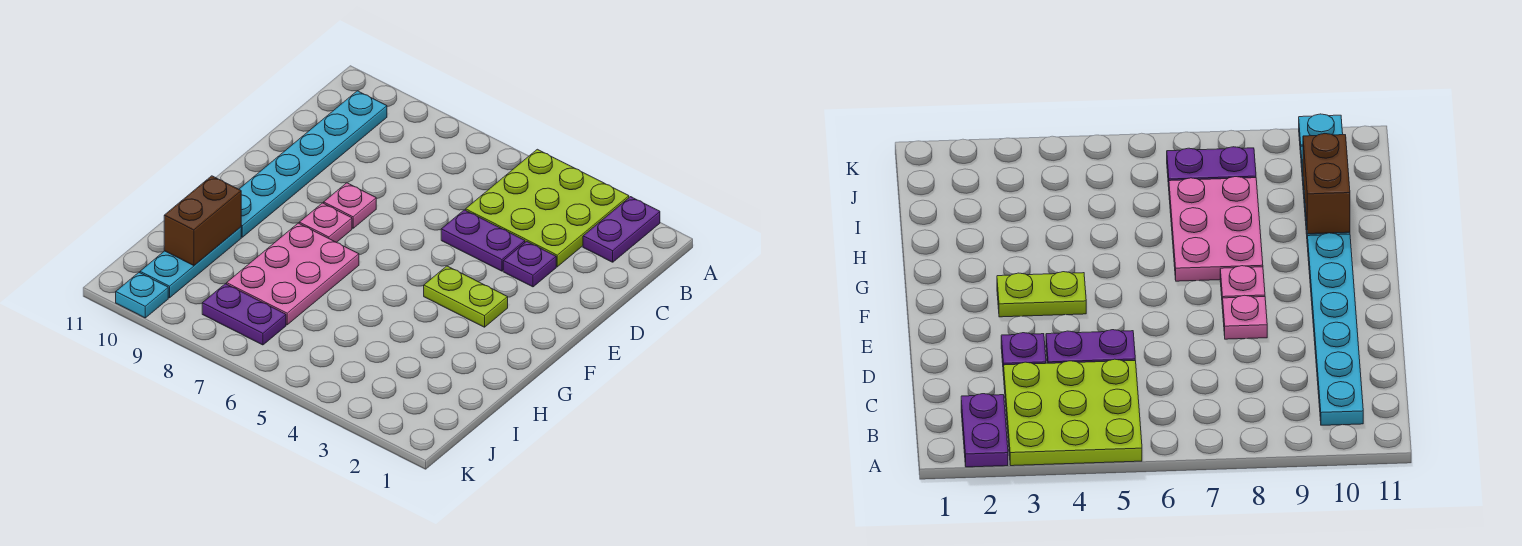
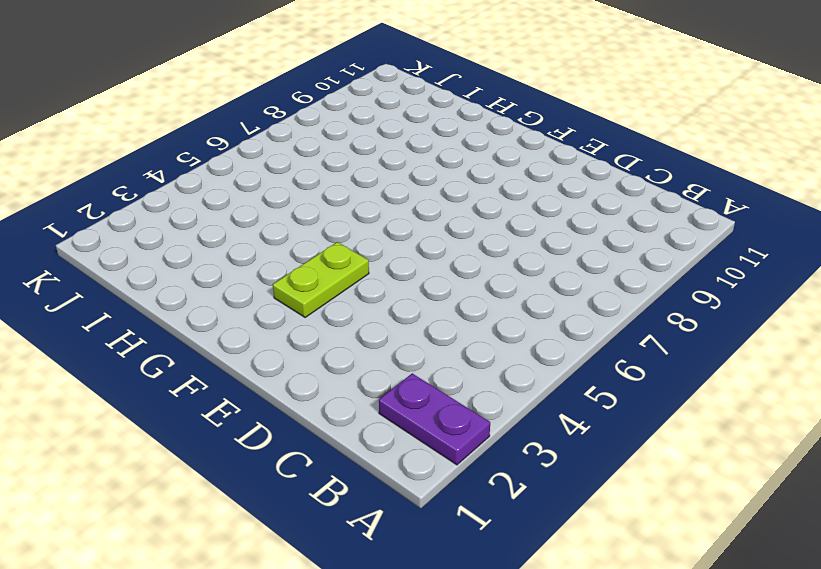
none -> lime 3x3 plate [466,149,629,267]
none -> cyan 1x6 plate [239,91,387,237]
none -> purple 1x1 plate [503,241,556,287]

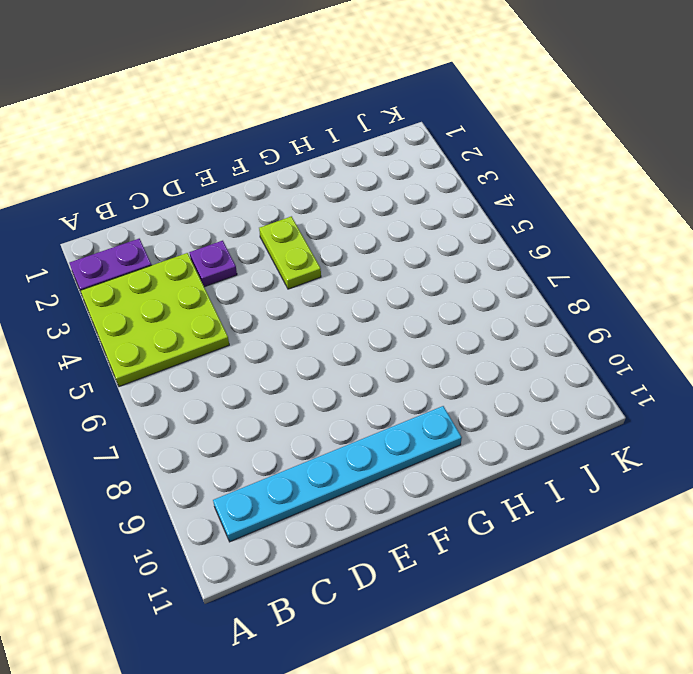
none -> purple 1x2 plate [441,210,525,271]
none -> pink 1x1 plate [324,183,376,228]
none -> pink 1x1 plate [299,203,352,242]

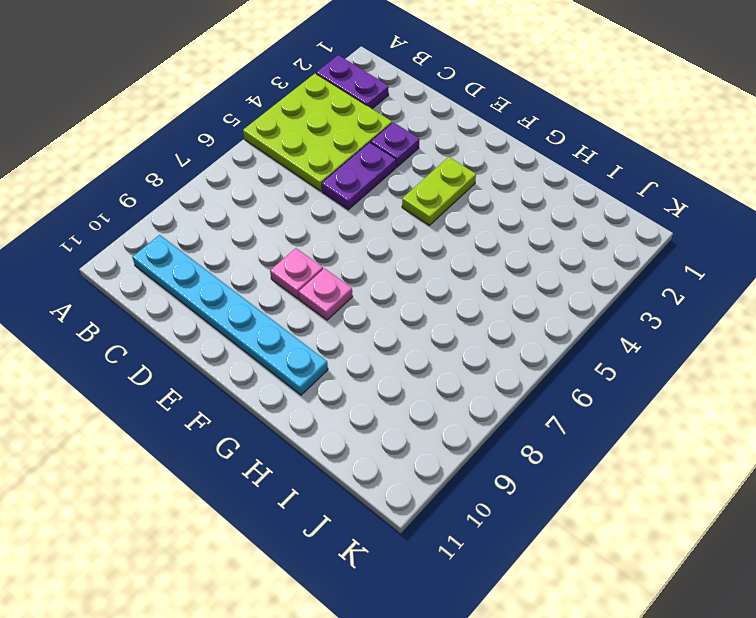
none -> pink 2x3 plate [227,223,359,325]
none -> cyan 1x3 plate [140,227,241,298]
none -> purple 1x2 plate [202,284,286,345]

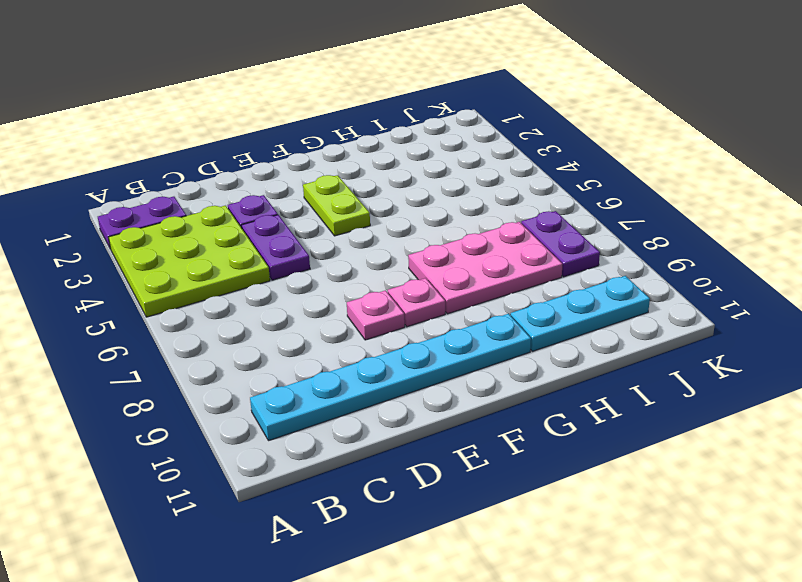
none -> cyan 1x1 plate [116,272,168,318]
none -> brown 1x2 brick [164,176,241,266]

